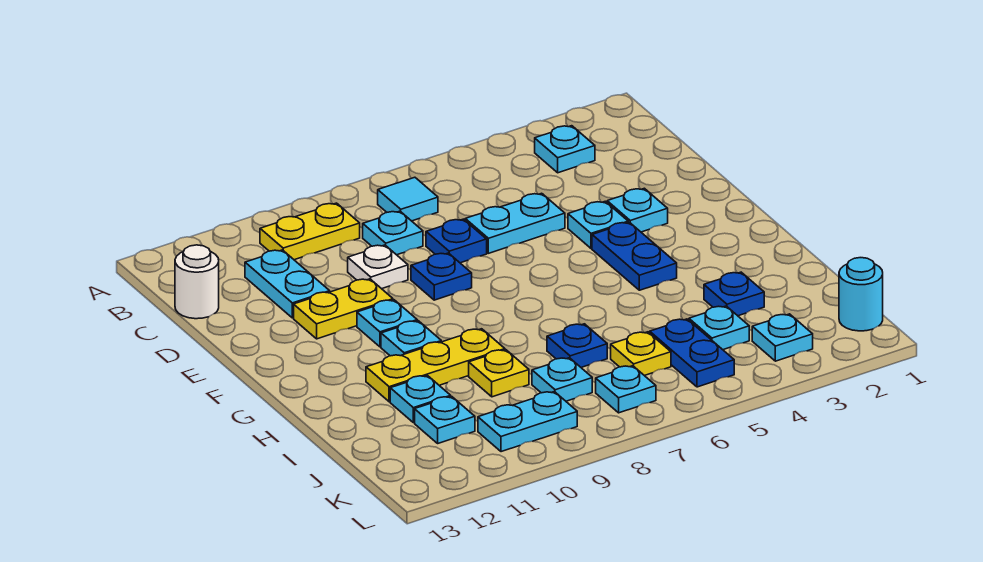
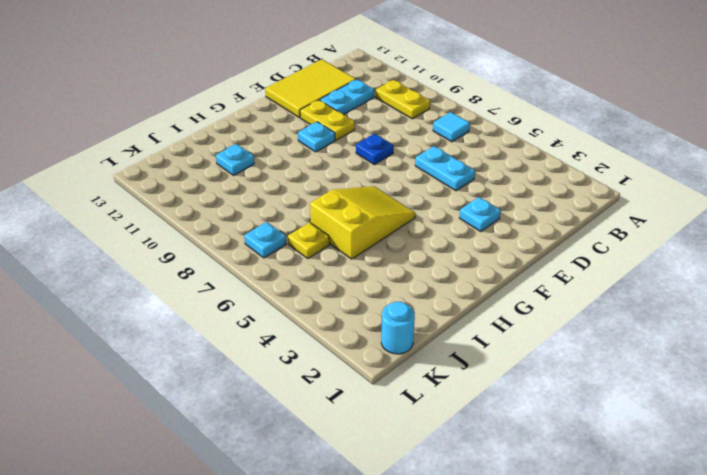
yellow 2x3 tile [265,59,356,118] -> white 1x1 round brick [175,245,219,319]
yellow 2x3 slope [310,186,415,259] -> none
none -> cyan 1x1 plate [535,126,595,173]
none -> cyan 1x1 plate [363,211,423,255]
none -> blue 1x1 plate [426,219,487,263]
none -> white 1x1 plate [348,245,408,289]

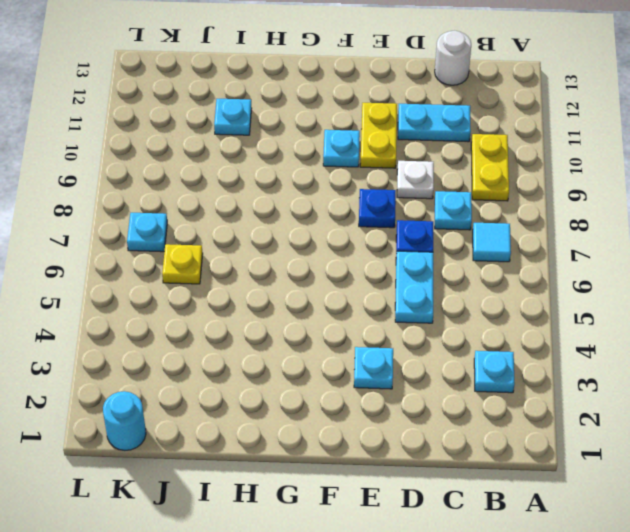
none -> cyan 1x1 plate [568,201,628,248]
none -> blue 1x2 plate [592,222,677,290]
none -> cyan 1x1 plate [381,321,441,356]
none -> yellow 1x3 plate [366,329,505,402]

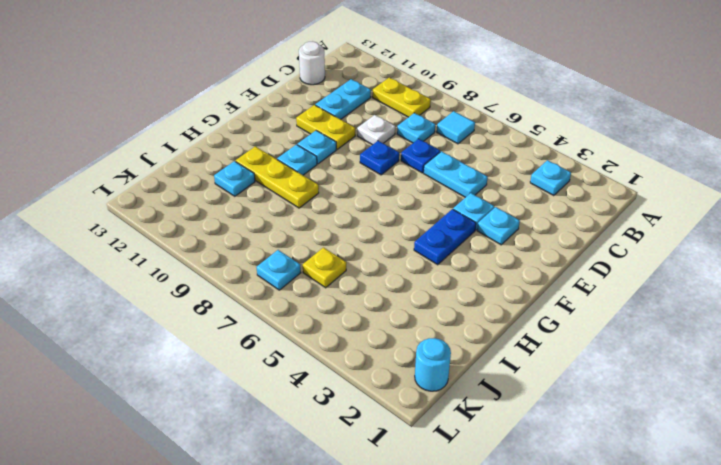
none -> blue 1x1 plate [704,272,764,316]
none -> blue 1x1 plate [547,324,607,367]
none -> yellow 1x1 plate [469,350,529,397]
none -> cyan 1x1 plate [689,306,749,350]

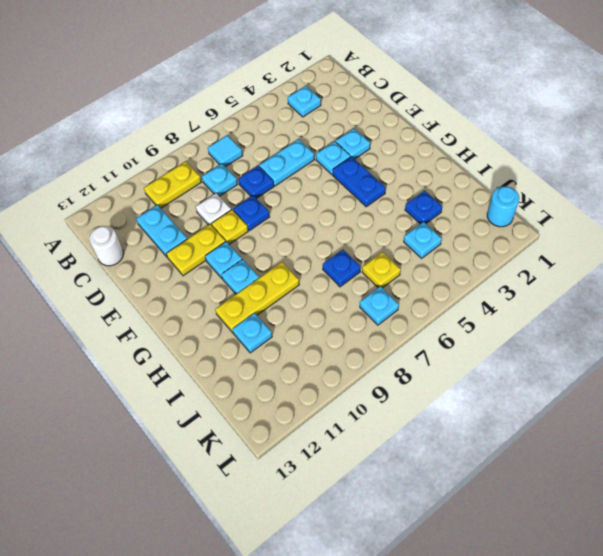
yellow 1x1 plate [211,210,248,244] -> yellow 1x1 plate moved to [469,350,529,397]
none -> blue 1x2 plate [650,319,734,387]
none -> cyan 1x1 plate [532,358,592,401]
none -> cyan 1x1 plate [415,397,475,443]
none -> cyan 1x1 plate [752,314,813,361]

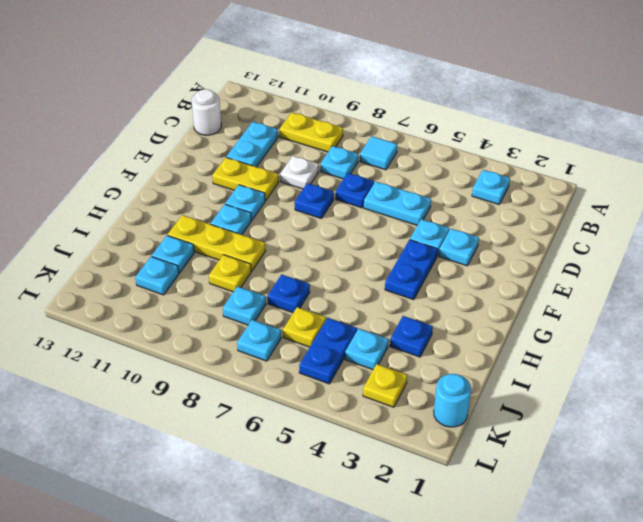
yellow 1x1 plate [363,364,407,407] -> cyan 1x1 plate [752,314,813,361]
none -> cyan 1x2 plate [478,392,577,452]

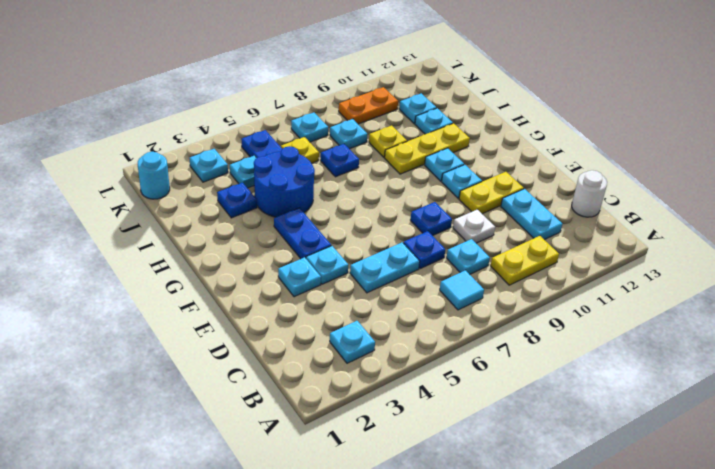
blue 2x2 round brick [254,146,315,217] -> none
orange 1x2 plate [339,87,398,124] -> cyan 1x2 plate [478,392,577,452]

